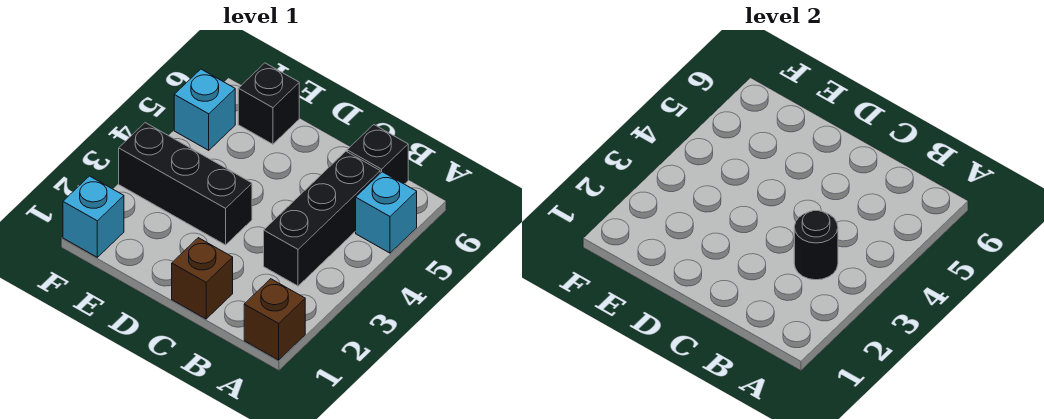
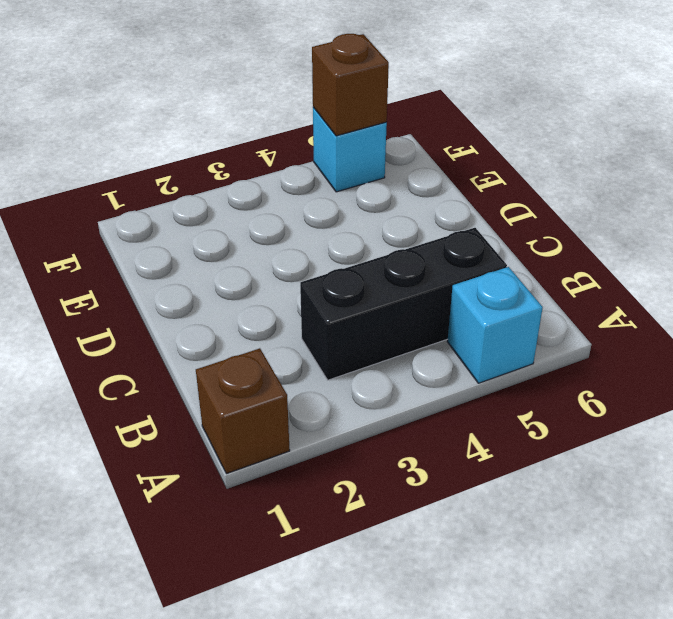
brown 1x1 brick [312,34,389,136] -> brown 1x1 brick moved to [172,238,233,319]
none -> black 1x1 brick [347,125,408,184]
none -> black 1x3 brick [119,123,252,245]

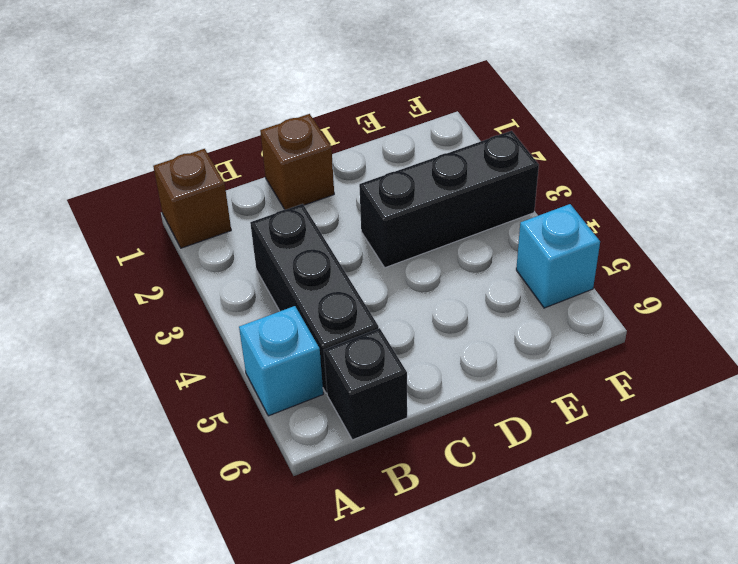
none -> black 1x1 brick [238,63,299,144]
none -> cyan 1x1 brick [63,176,124,257]

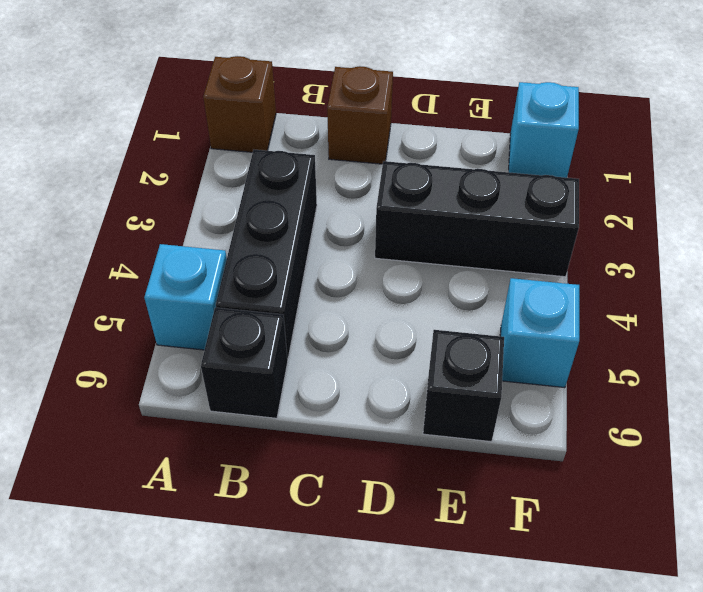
none -> black 1x1 round brick [794,211,838,280]

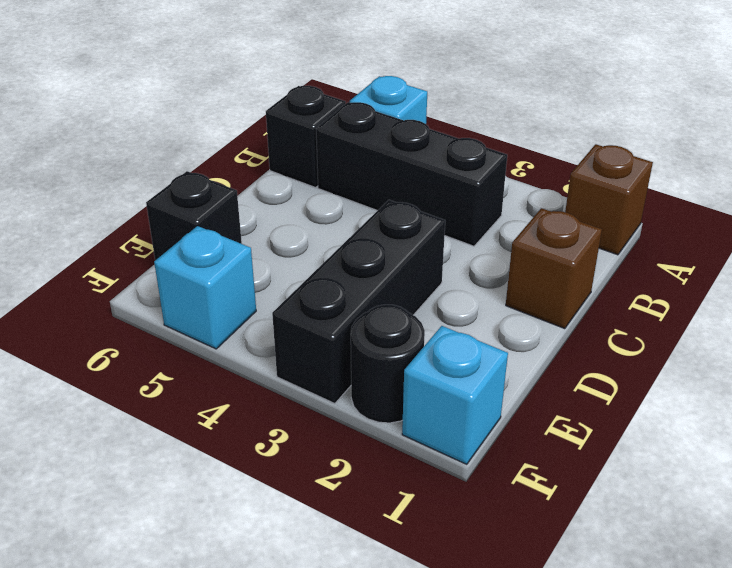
black 1x1 round brick [351,305,425,423] -> black 1x1 round brick moved to [794,211,838,280]

